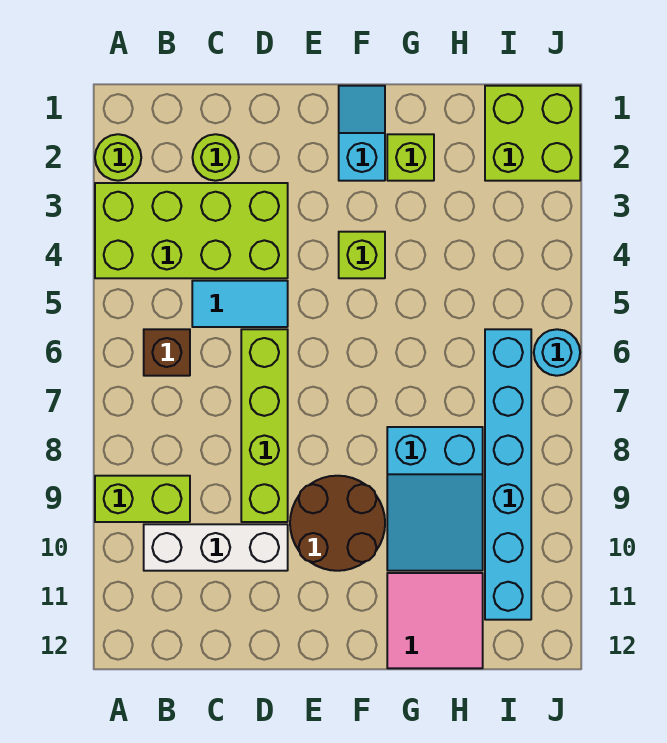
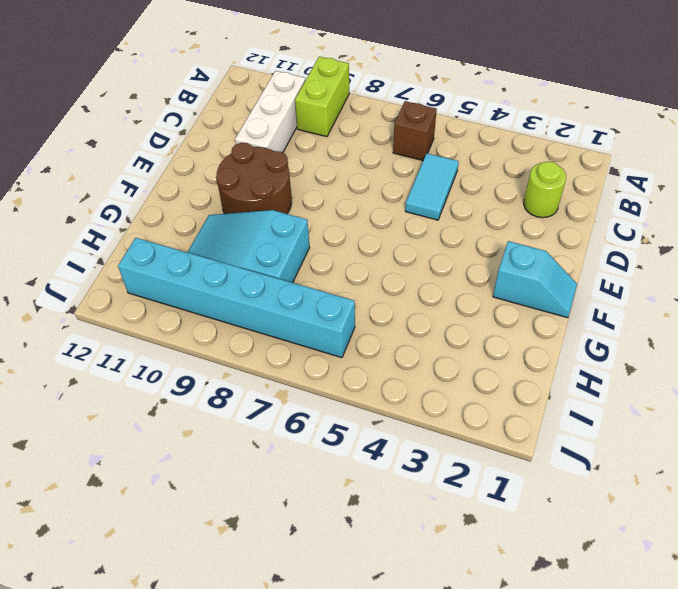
none -> lime 1x1 round brick [95,134,141,181]
none -> lime 2x4 brick [95,183,288,278]
none -> lime 1x4 brick [241,329,288,522]

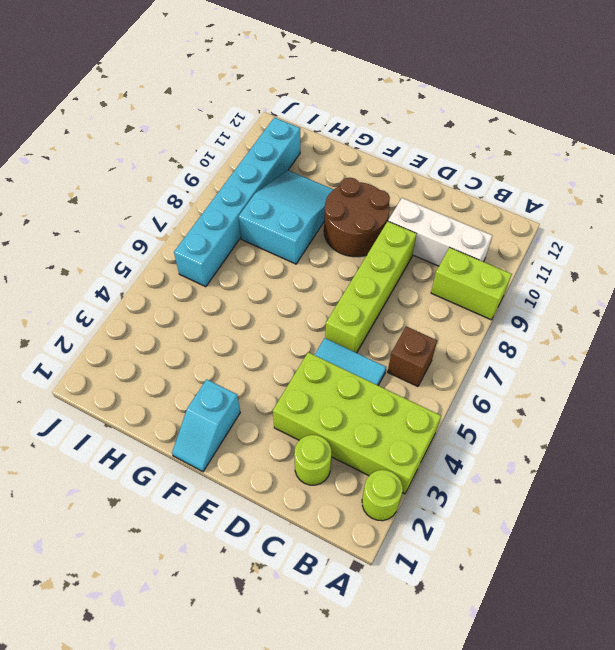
none -> lime 1x1 brick [339,232,385,278]
none -> lime 1x1 brick [387,134,434,181]
none -> pink 2x2 tile [387,573,483,668]

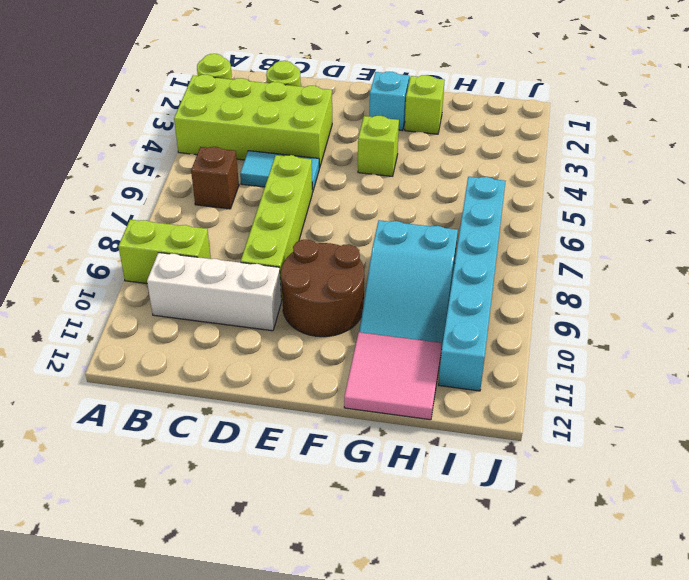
none -> lime 2x2 brick [485,86,580,181]
none -> cyan 1x1 round brick [534,329,580,376]

